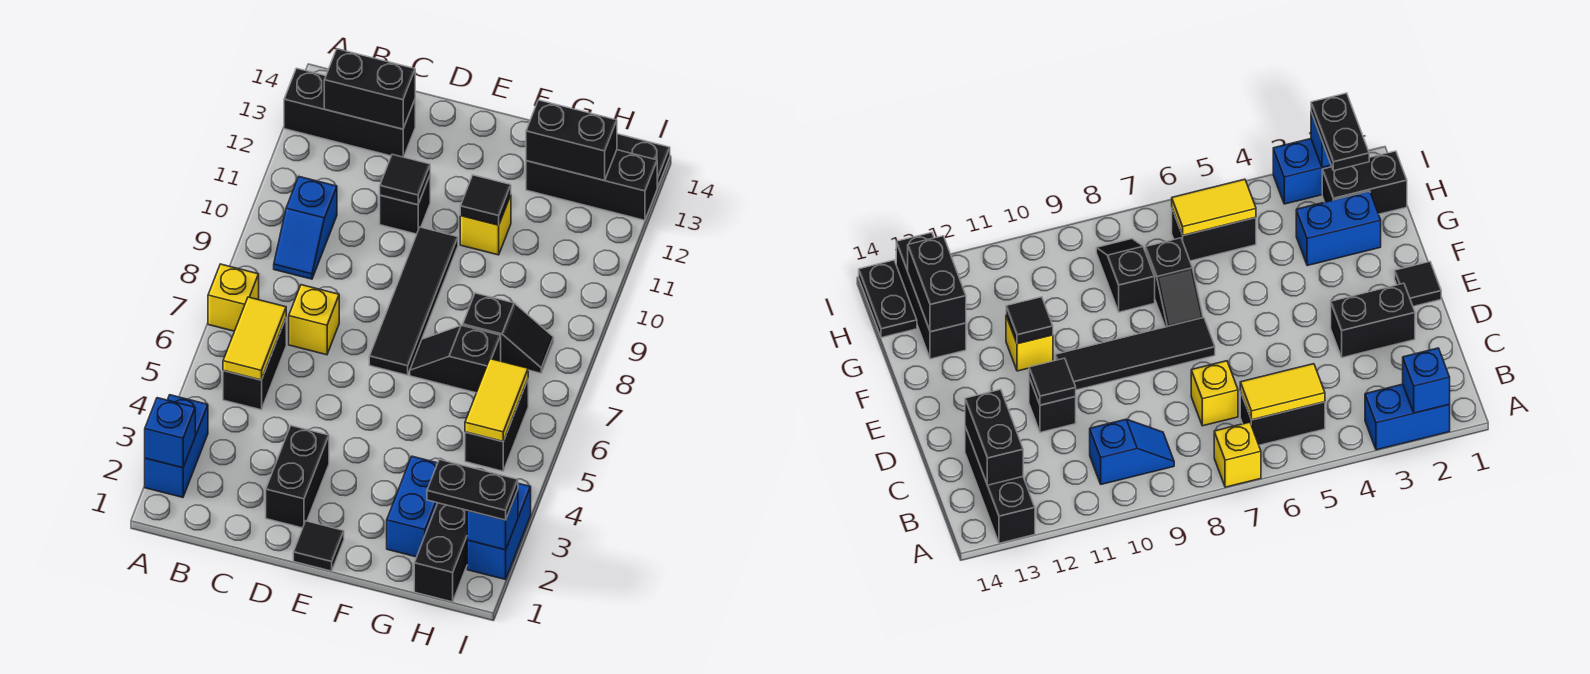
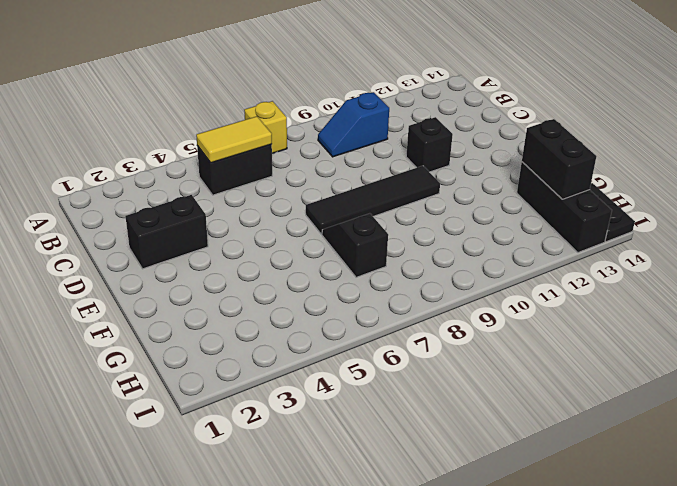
none -> blue 1x2 brick [145,395,208,497]
none -> black 1x3 brick [284,68,415,157]
none -> yellow 1x1 brick [289,285,339,355]

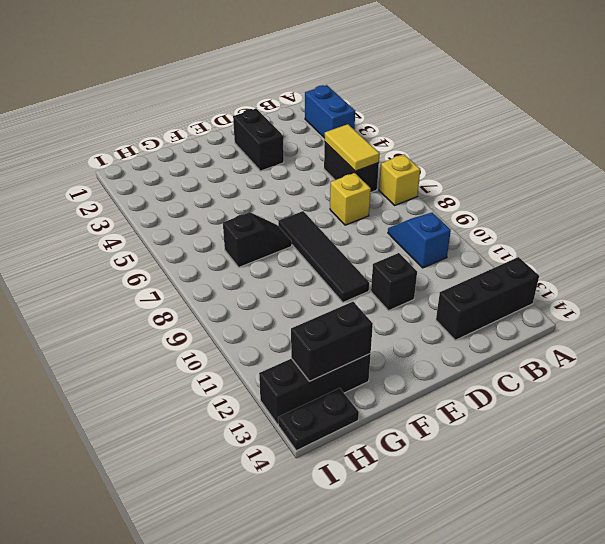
none -> black 1x1 tile [293,521,344,571]
none -> yellow 1x1 brick [460,195,511,255]
none -> blue 1x2 brick [387,456,438,557]

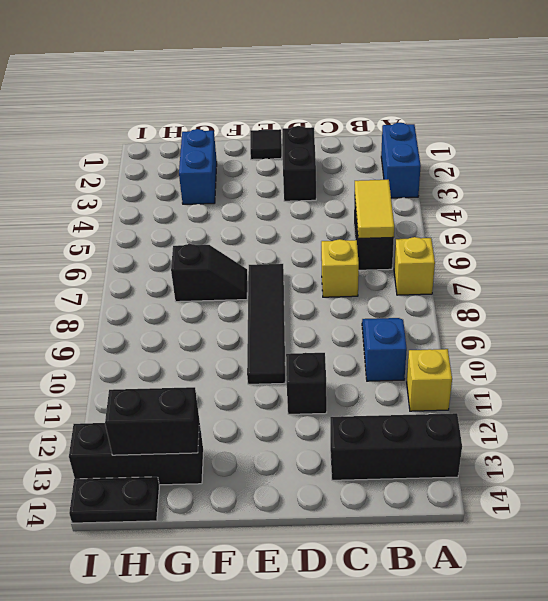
yellow 1x1 brick [407,349,452,411] -> yellow 1x1 brick moved to [460,195,511,255]
none -> black 1x2 slope [463,293,554,373]
none -> black 1x2 brick [414,503,467,602]
none -> black 1x2 brick [465,380,528,471]

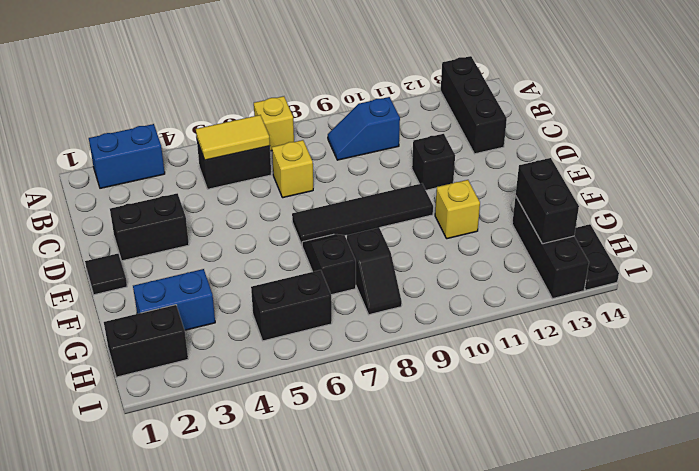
none -> blue 1x2 brick [467,483,531,580]
none -> blue 1x1 brick [145,398,195,468]
none -> black 1x2 brick [324,49,415,129]

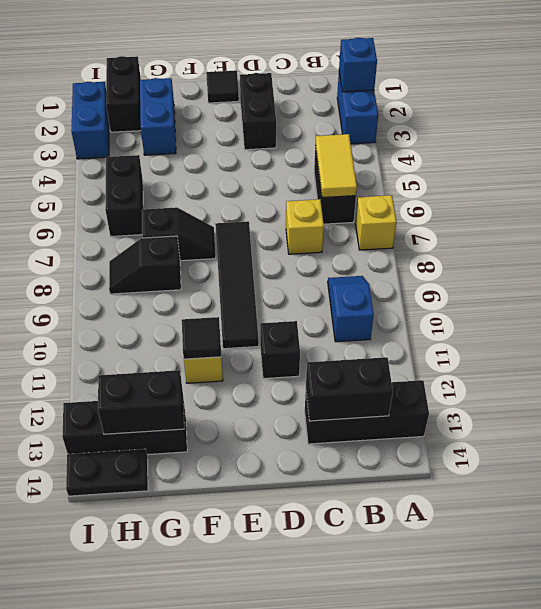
none -> black 1x1 tile [380,154,430,205]
none -> yellow 1x2 tile [465,359,528,442]
none -> blue 1x1 brick [467,490,518,550]

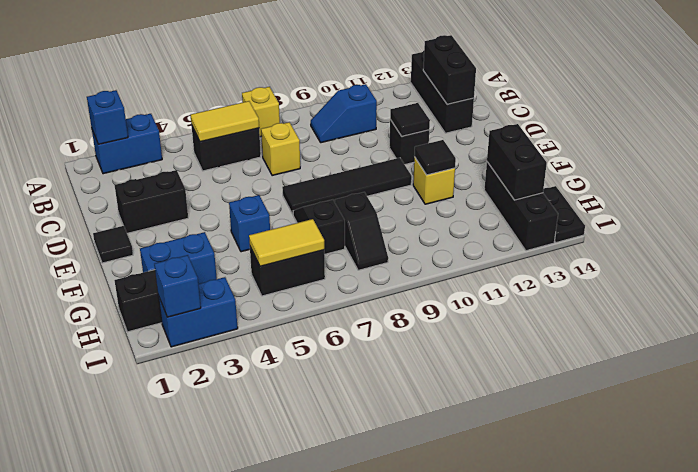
blue 1x1 brick [229,195,270,252] -> none
none -> black 1x2 plate [427,459,518,520]

